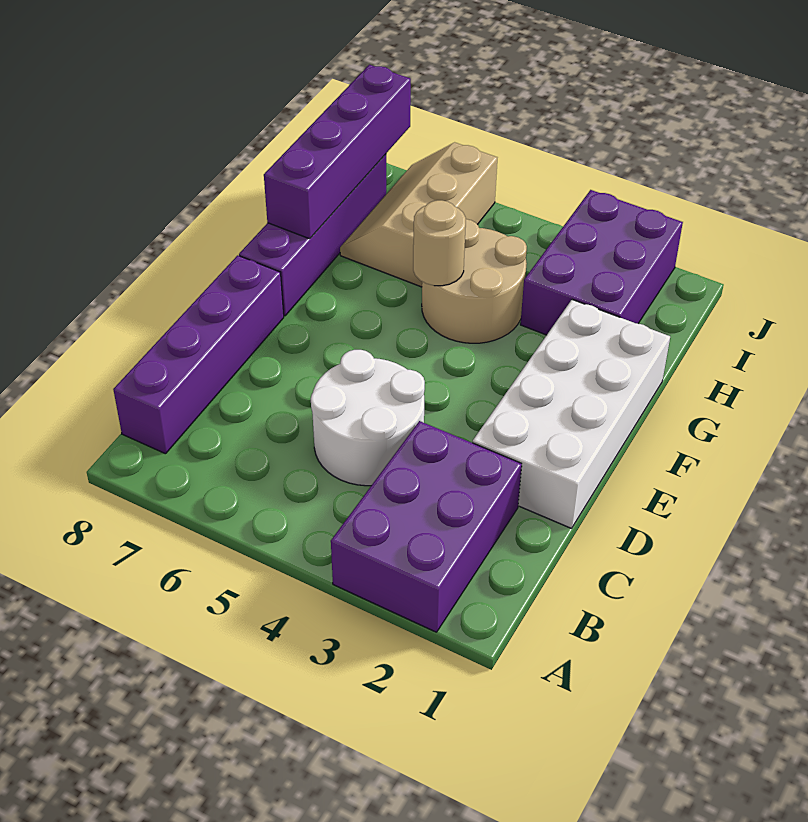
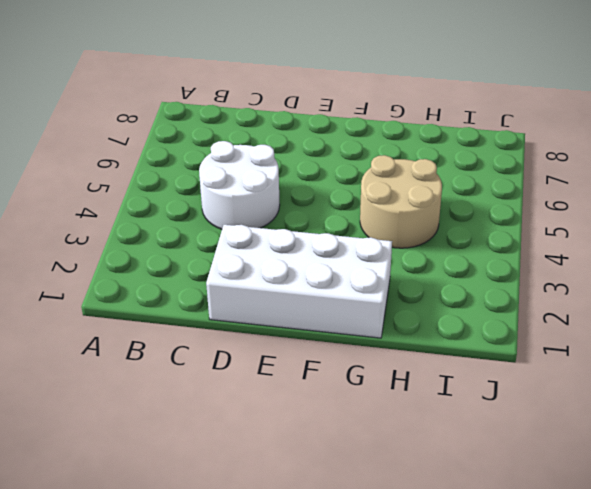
none -> purple 2x3 brick [331,421,522,632]
none -> purple 1x4 brick [113,255,284,454]

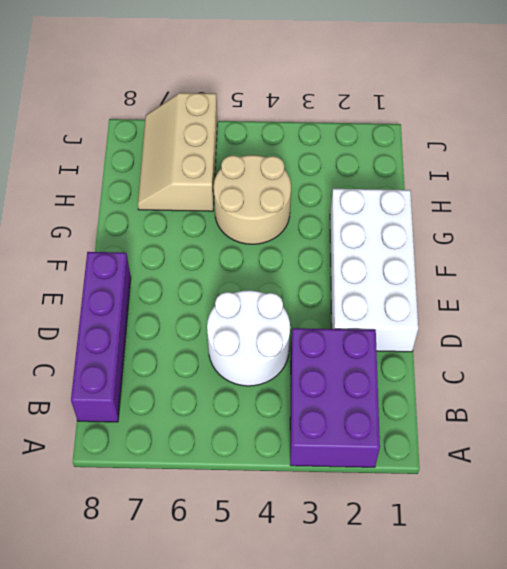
none -> purple 1x4 brick [239,154,386,316]
none -> purple 2x3 brick [520,190,683,335]

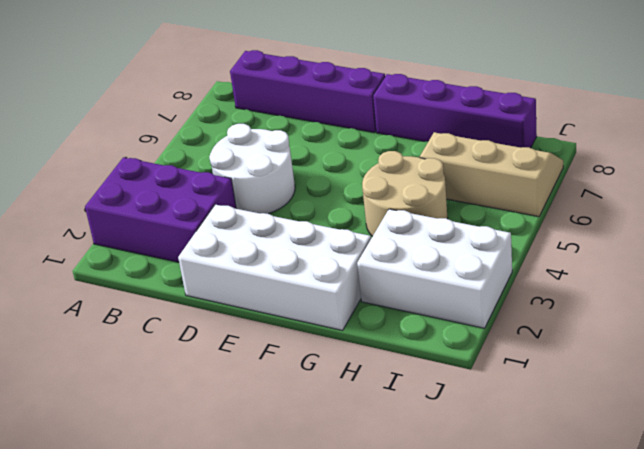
white 2x3 brick [357,209,512,328] -> purple 2x3 brick [520,190,683,335]
none -> tan 1x1 round brick [413,200,466,286]
none -> purple 1x4 brick [264,65,411,239]

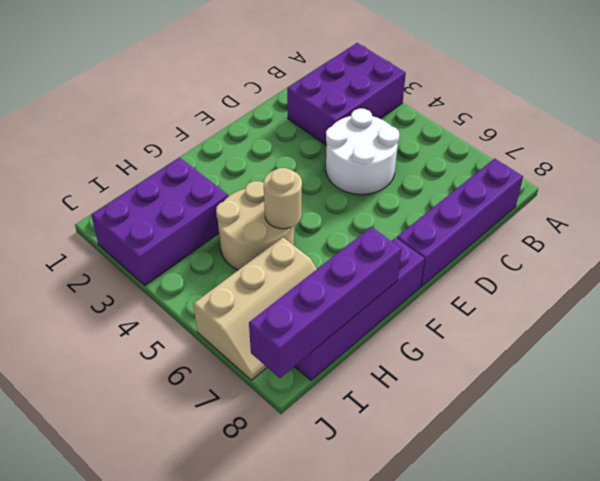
none -> white 2x4 brick [472,300,670,528]

